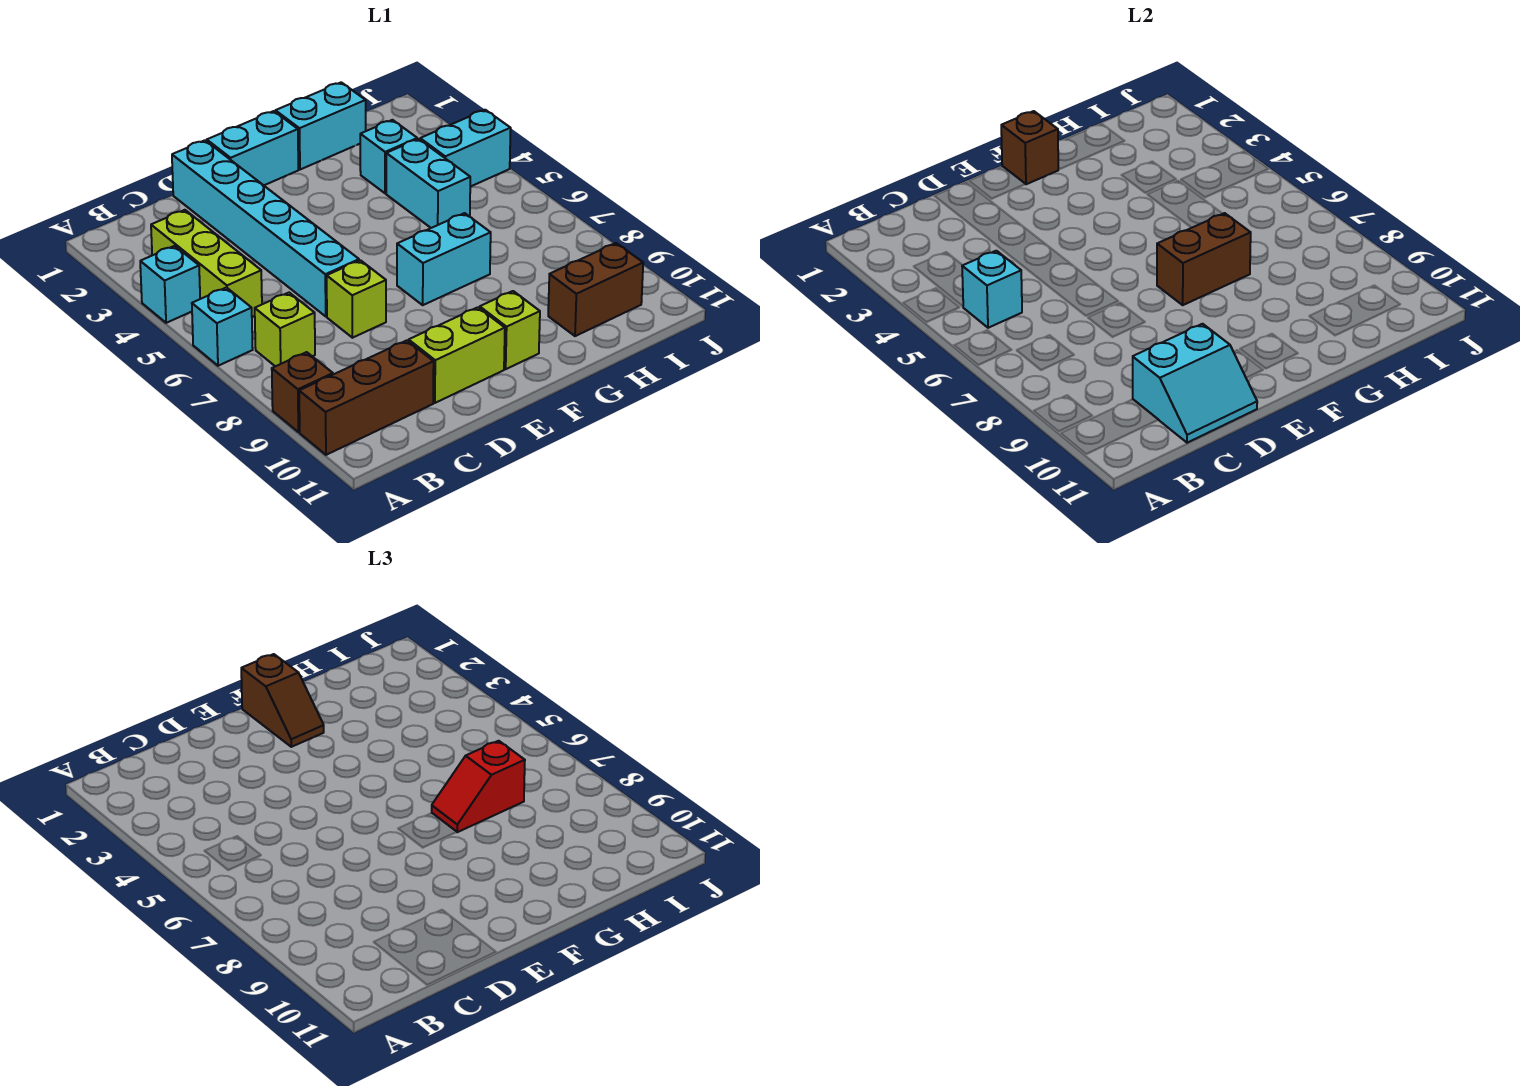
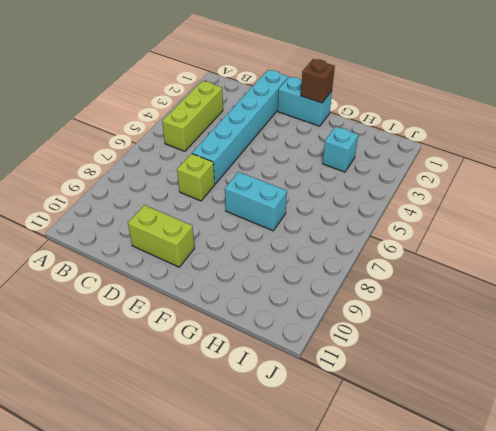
none -> cyan 1x1 brick [140,246,200,323]
none -> cyan 1x1 brick [192,288,253,366]
none -> brown 1x1 brick [272,352,333,432]

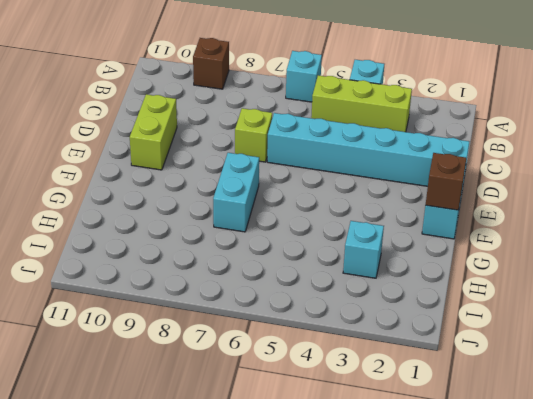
none -> brown 1x3 brick [299,340,434,455]
none -> lime 1x1 brick [255,293,315,366]
none -> lime 1x1 brick [480,291,540,369]

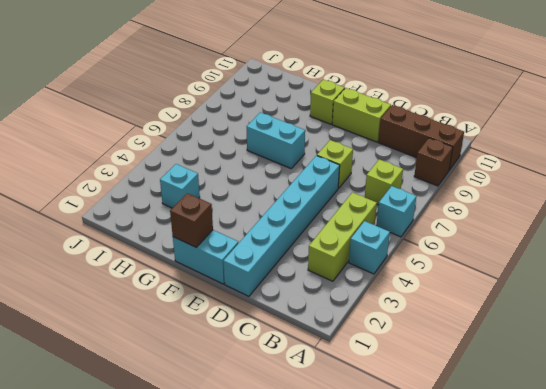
none -> cyan 1x2 brick [275,82,366,170]
none -> cyan 1x2 brick [386,139,470,228]
none -> brown 1x2 brick [548,243,643,336]

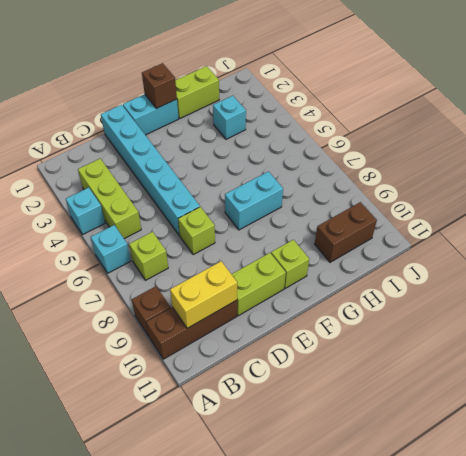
yellow 1x2 brick [170,261,237,328] -> cyan 2x2 slope [1133,324,1257,443]
lime 1x2 brick [175,66,219,118] -> cyan 1x2 brick [275,82,366,170]
none -> cyan 1x2 brick [386,139,470,228]
none -> cyan 1x2 brick [420,110,511,187]
none -> cyan 1x1 brick [962,251,1022,328]

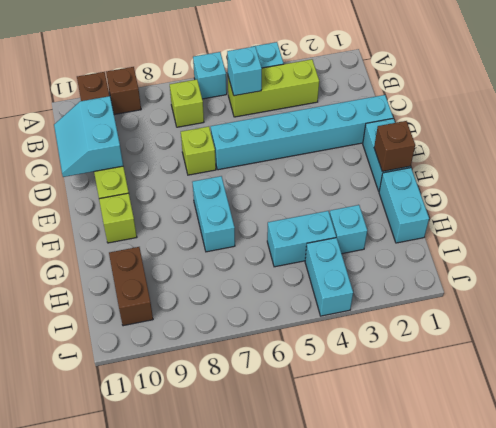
none -> brown 1x2 brick [1157,213,1251,305]
none -> brown 1x2 slope [241,654,324,747]
none -> red 1x2 slope [432,741,525,832]

